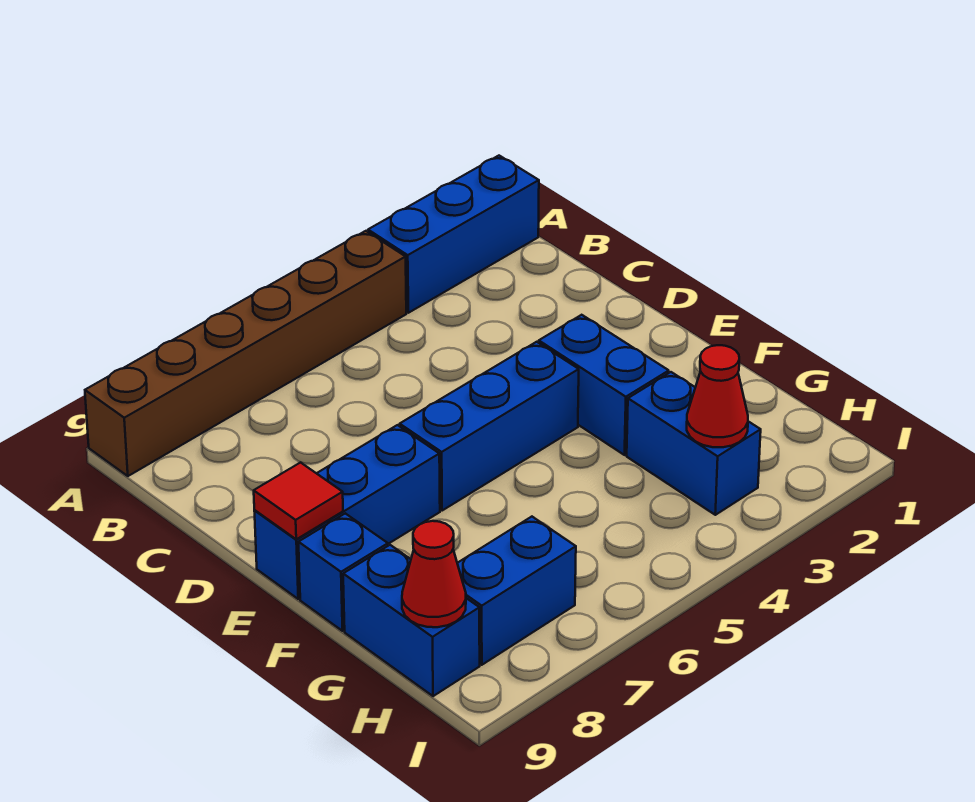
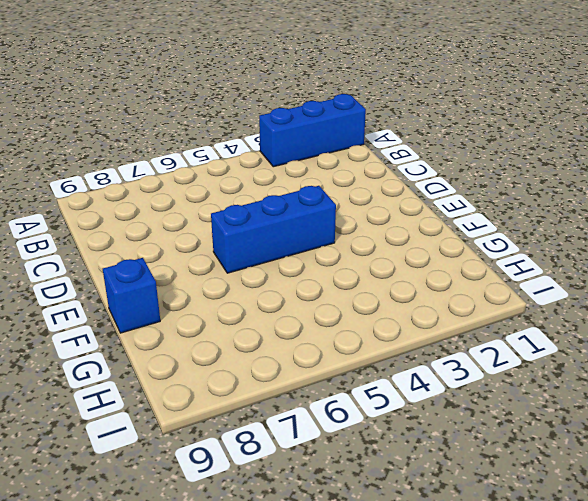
none -> brown 1x6 brick [85,231,406,476]
none -> blue 1x2 brick [539,315,669,455]
none -> blue 1x3 brick [254,425,440,599]

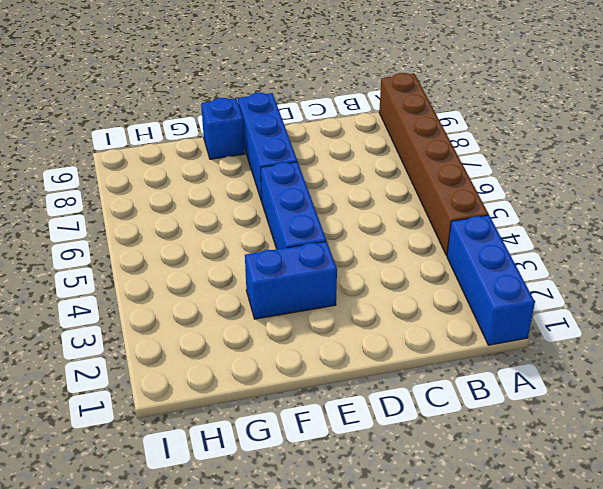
none -> blue 1x2 brick [627,372,761,515]
none -> blue 1x2 brick [343,545,480,696]
none -> blue 1x2 brick [457,517,576,665]

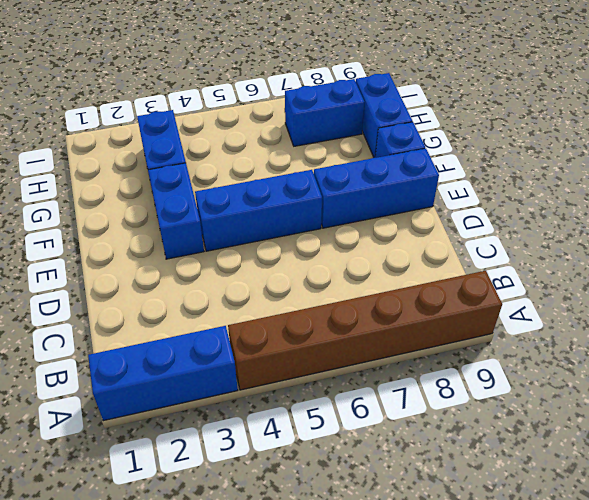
none -> red 1x1 tile [254,462,343,539]
none -> red 1x1 cone [687,345,748,447]
none -> red 1x1 cone [402,521,466,627]

